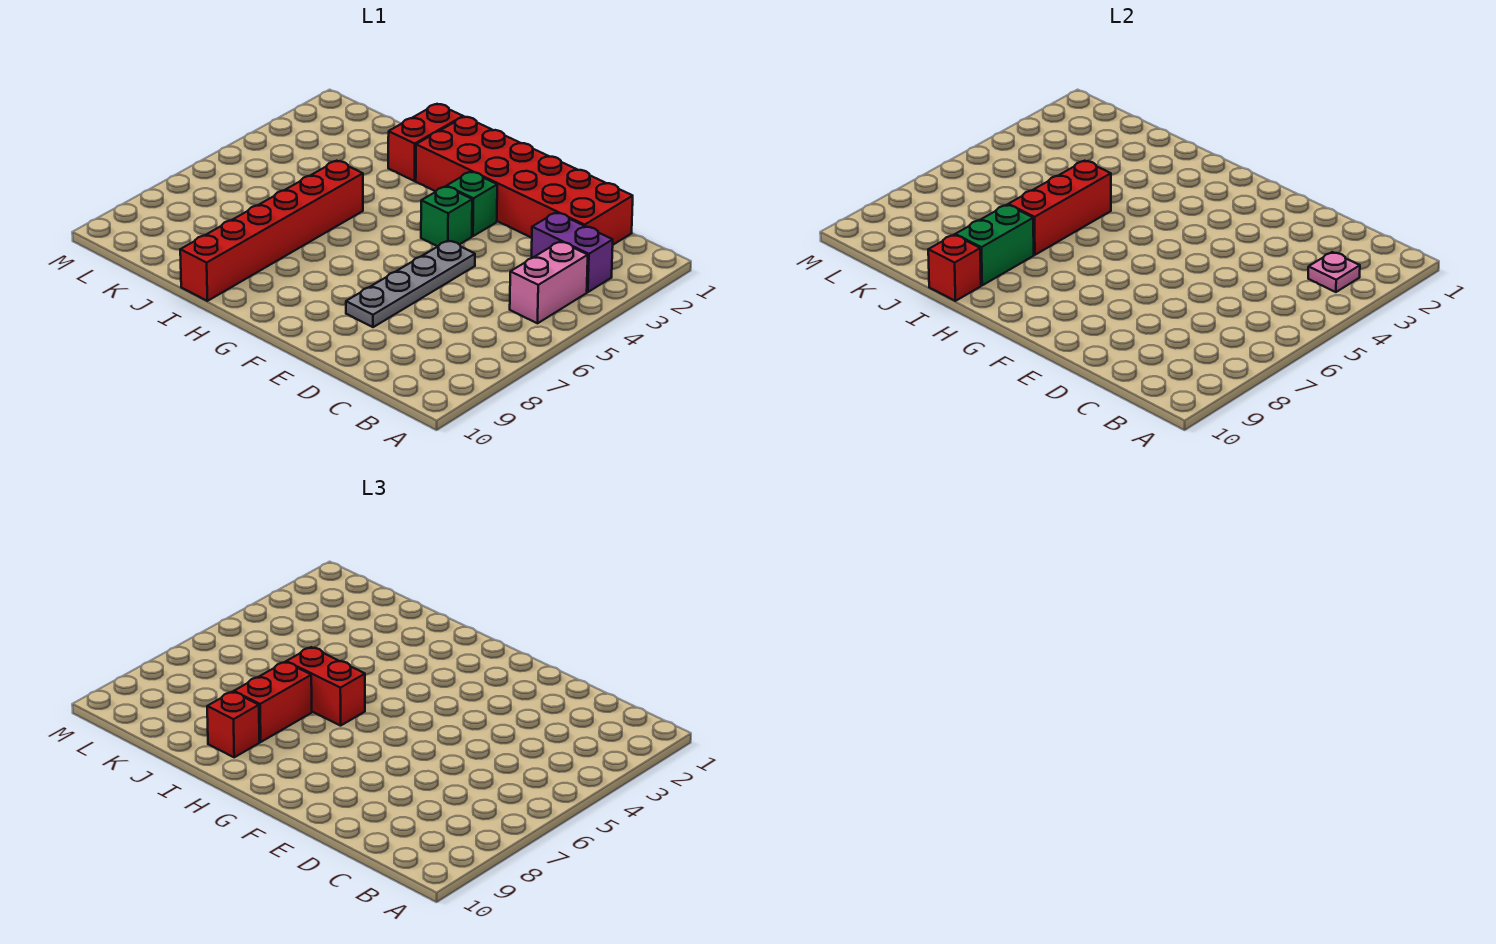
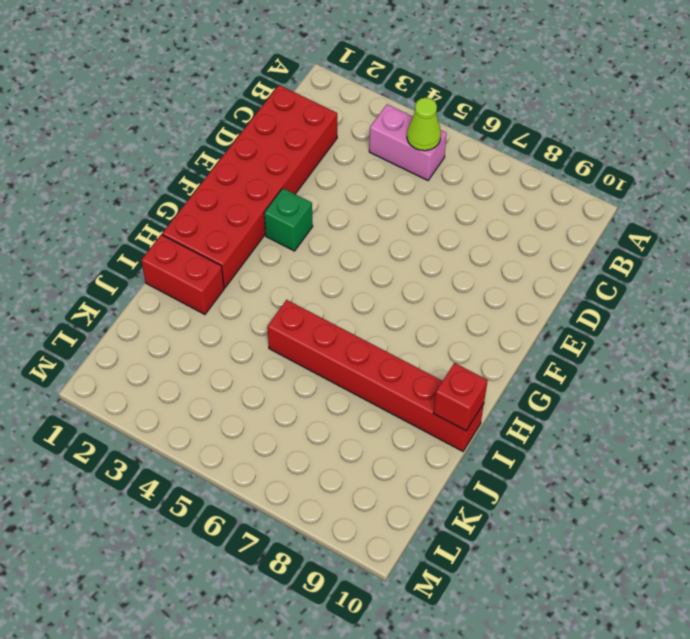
lime 1x1 cone [407,98,441,151] -> none
none -> purple 1x2 brick [531,213,613,292]
none -> grey 1x4 plate [346,241,475,327]
none -> green 1x1 brick [421,186,472,247]

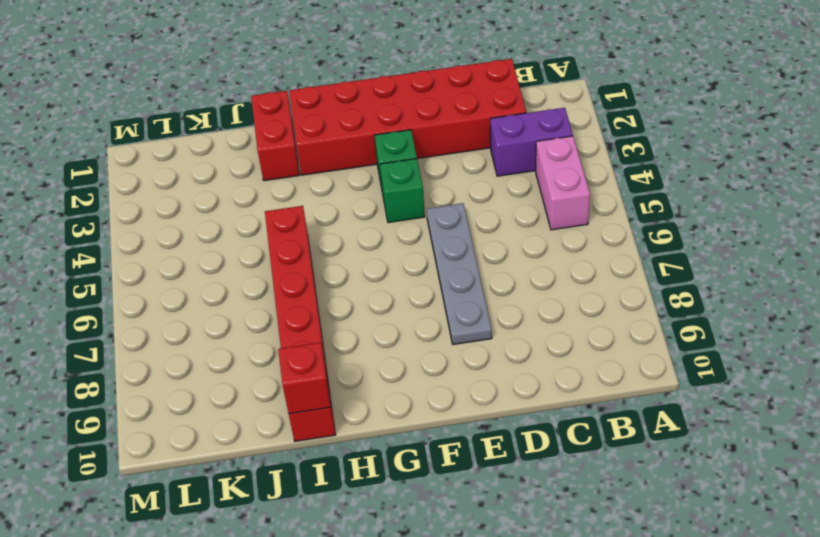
none -> pink 1x1 plate [1308,252,1360,292]
none -> red 1x3 brick [1008,161,1111,255]
none -> green 1x2 brick [955,205,1034,285]

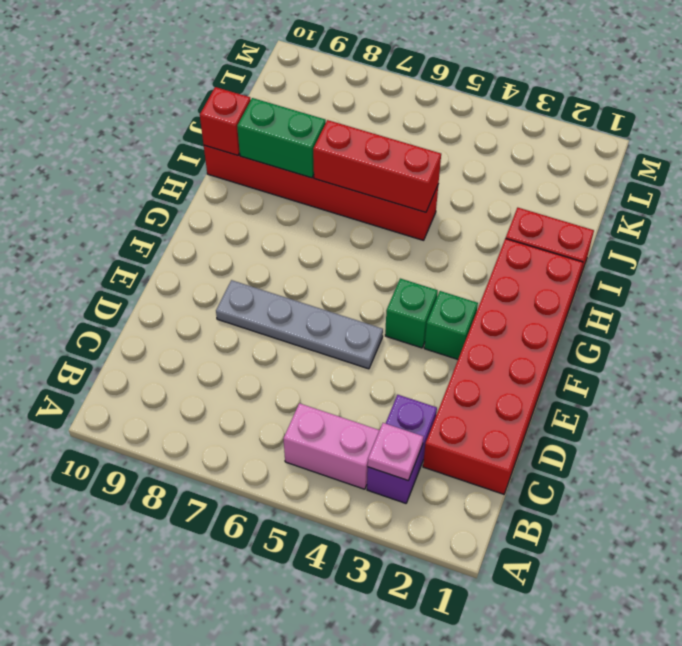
none -> red 1x2 brick [286,647,365,726]
none -> red 1x2 brick [234,662,312,742]
none -> red 1x1 brick [207,692,259,757]

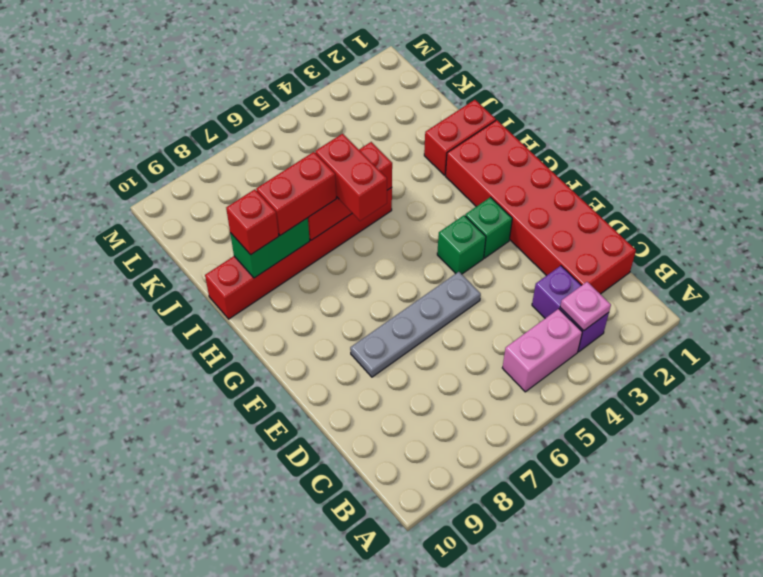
none -> red 1x1 brick [928,235,981,301]

